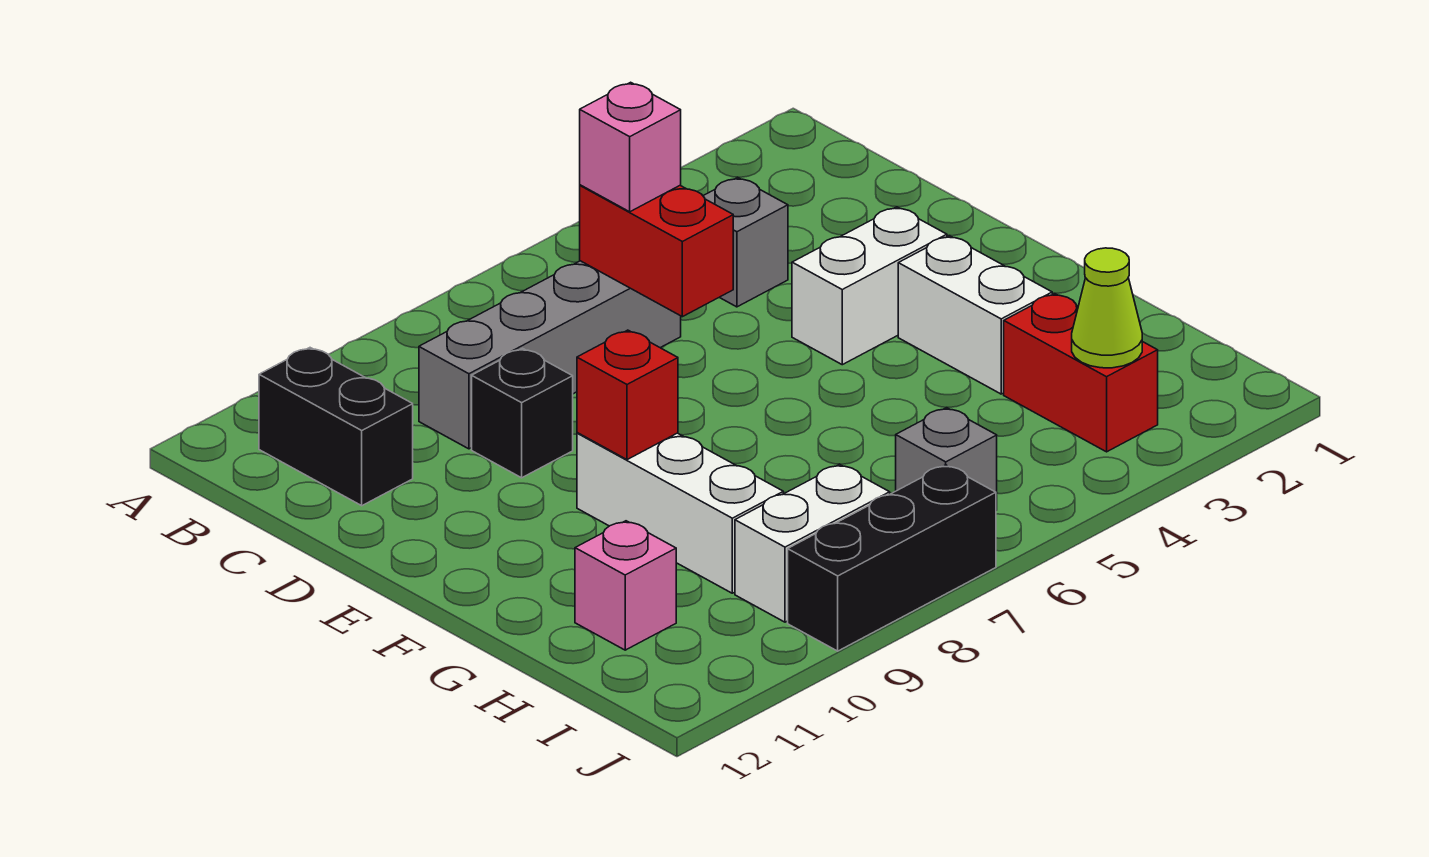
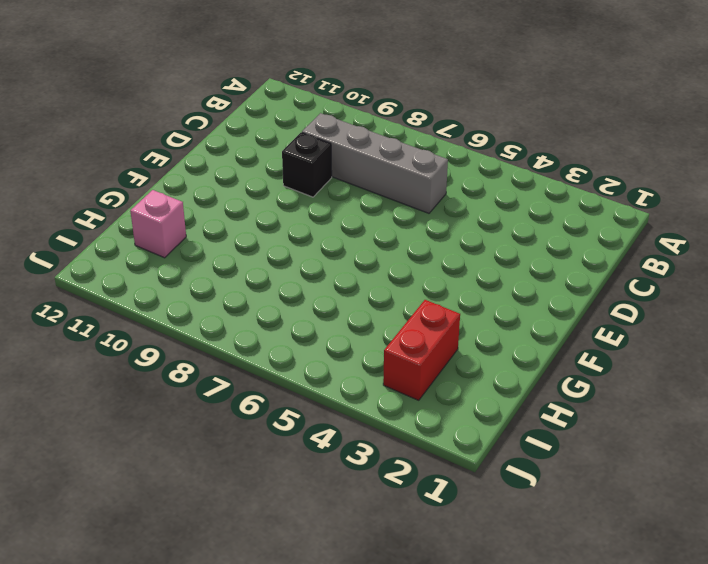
none -> black 1x2 brick [259,348,413,506]
none -> grey 1x1 brick [703,177,788,307]
none -> white 1x2 brick [792,207,947,365]

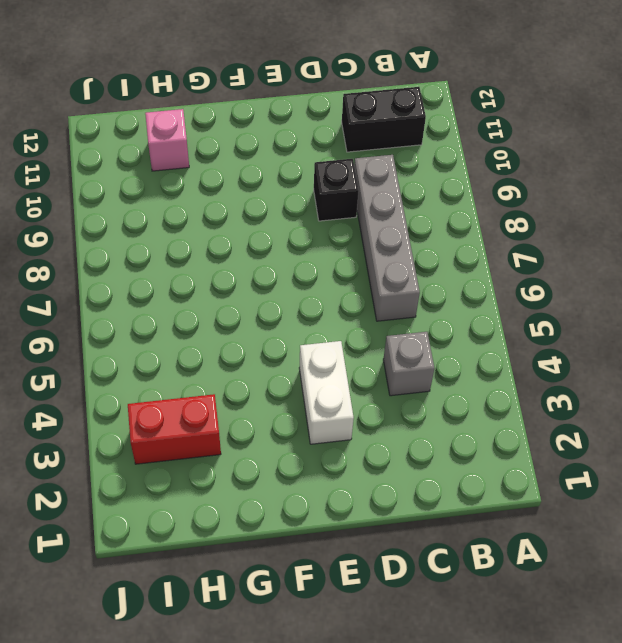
none -> white 1x2 brick [898,236,1052,394]
none -> white 1x3 brick [577,433,783,593]
none -> grey 1x1 brick [896,408,997,510]

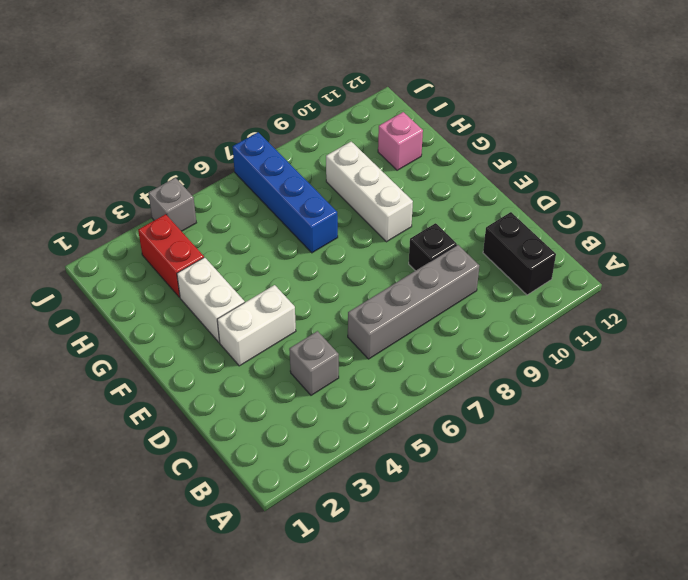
blue 1x4 brick [233,132,338,253] -> black 1x3 brick [788,465,996,651]
grey 1x1 brick [148,178,196,231] -> grey 1x1 brick moved to [896,408,997,510]
none -> white 1x2 brick [735,464,890,622]
none -> red 1x2 brick [580,185,733,317]
none -> red 1x1 brick [577,330,678,460]

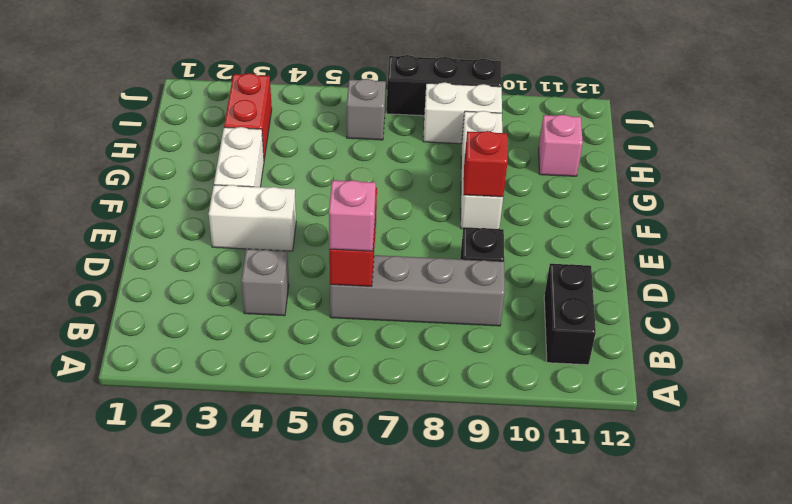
none -> lime 1x1 cone [1072,248,1142,368]

